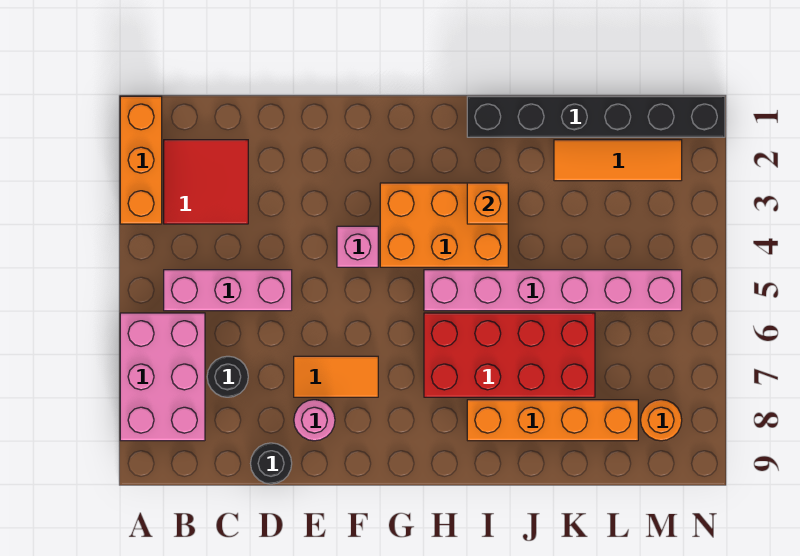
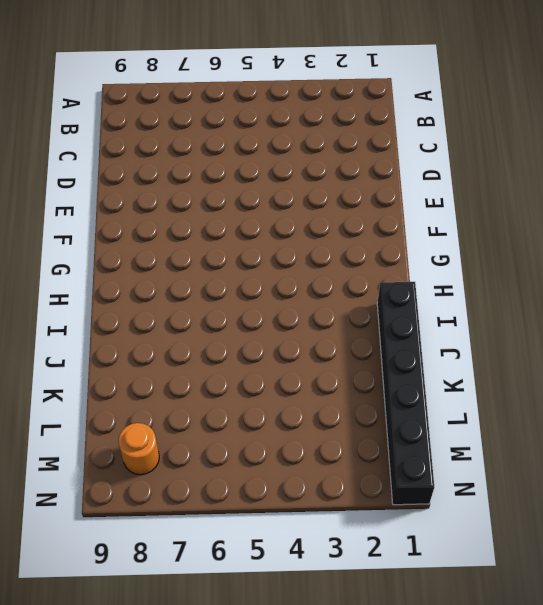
none -> orange 1x3 brick [120,96,162,224]
none -> pink 2x3 brick [120,313,205,441]
none -> red 2x2 tile [164,140,248,224]

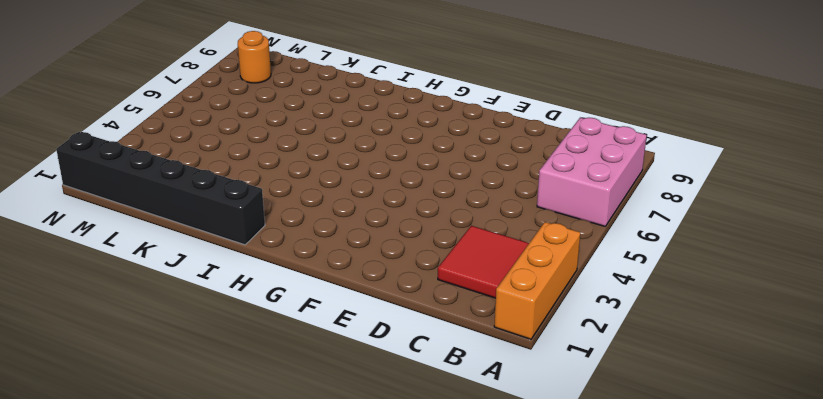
none -> pink 1x3 brick [164,270,292,311]
none -> black 1x1 round brick [207,356,248,397]
none -> black 1x1 round brick [251,443,292,484]

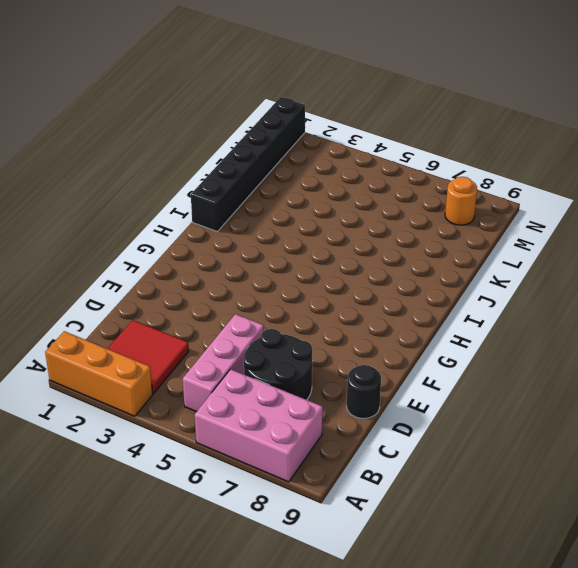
black 2x2 round brick [243,329,312,400] -> black 1x1 round brick [207,356,248,397]
none -> orange 1x2 tile [294,356,378,397]
none -> pink 1x1 round brick [294,400,335,441]
none -> pink 1x1 brick [337,226,378,267]

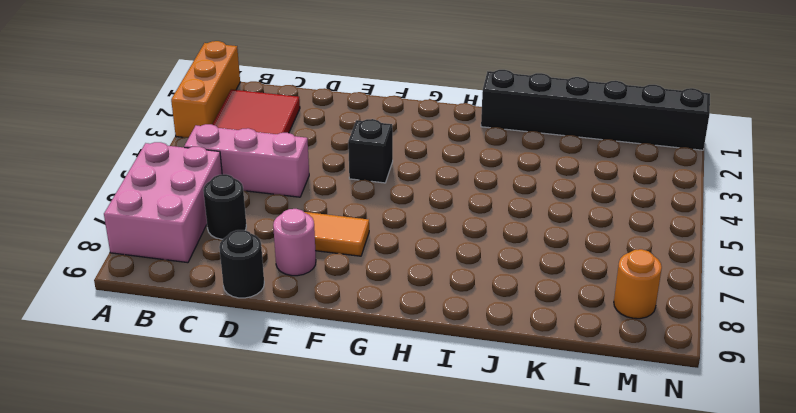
black 1x1 brick [348,119,393,183] -> pink 1x1 brick [337,226,378,267]
none -> orange 2x3 brick [380,183,508,267]
none -> pink 1x6 brick [424,270,682,311]
none -> red 2x4 brick [424,313,595,397]

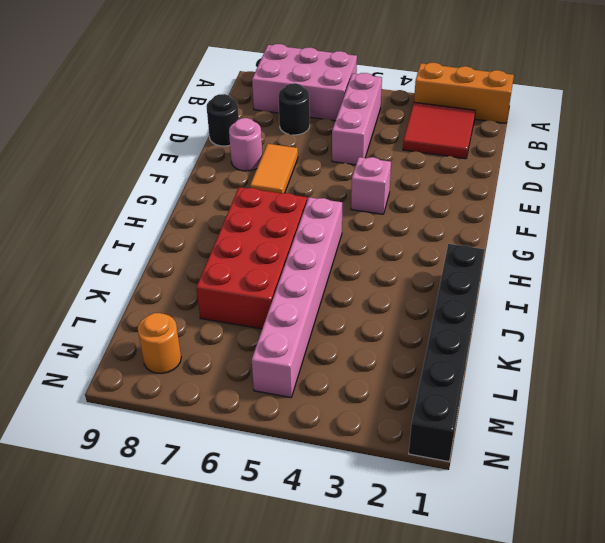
none -> orange 2x3 brick [380,183,508,267]
none -> orange 1x4 brick [467,400,638,441]
none -> orange 1x3 tile [554,140,682,181]

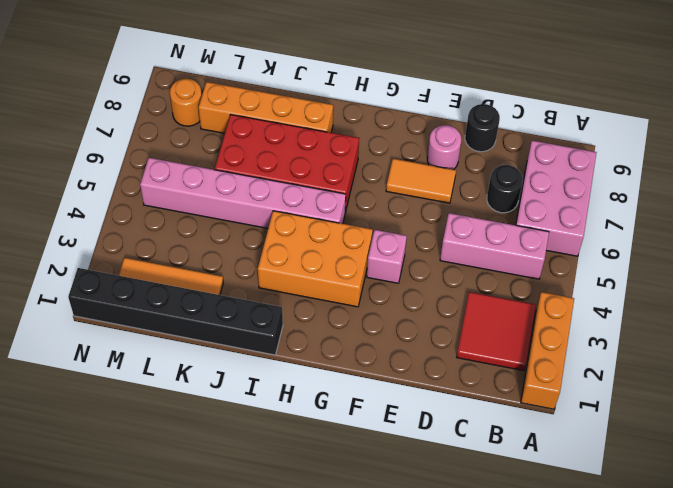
none -> orange 1x1 brick [467,183,508,224]

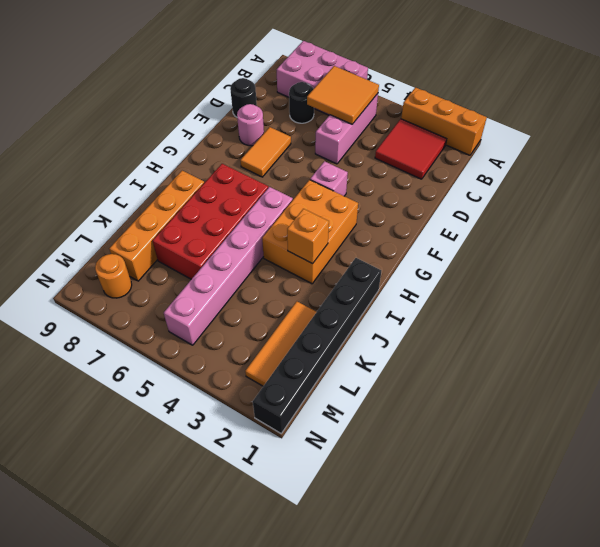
orange 2x2 tile [307,66,379,124] -> none

